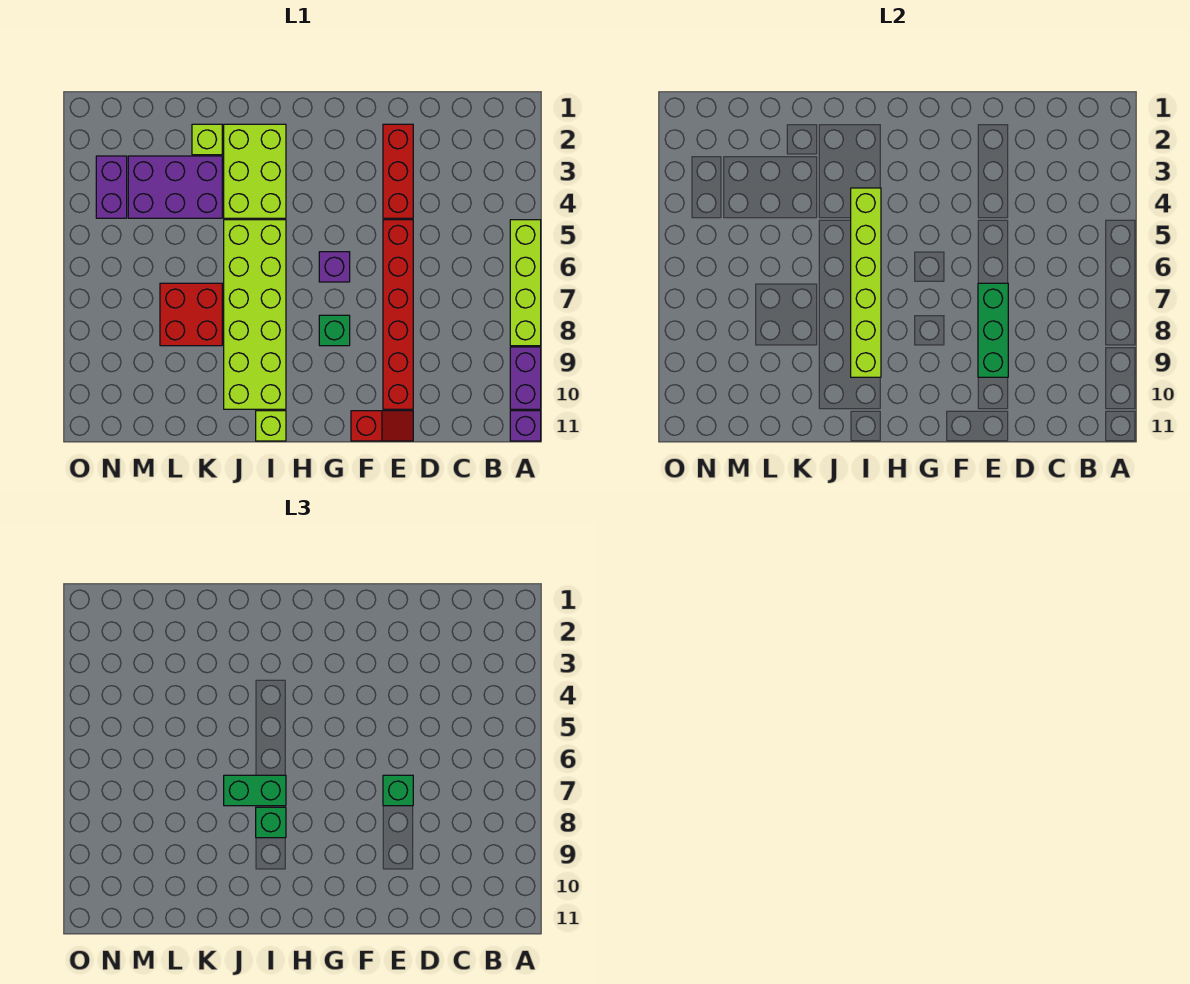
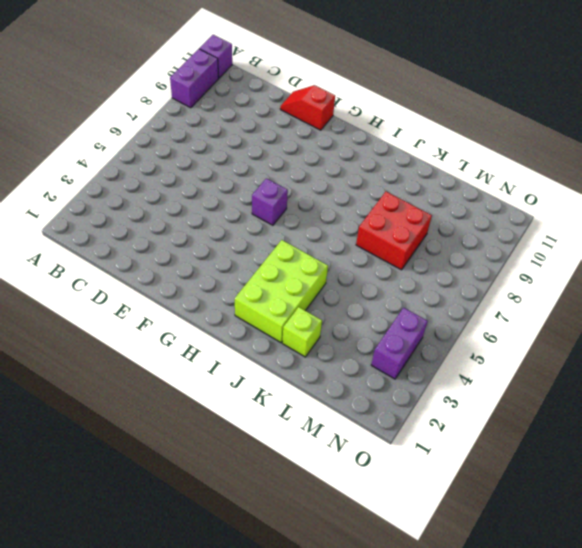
none -> lime 1x4 brick [510,220,541,346]
none -> red 1x3 brick [383,124,413,218]
none -> red 1x6 brick [383,220,413,409]

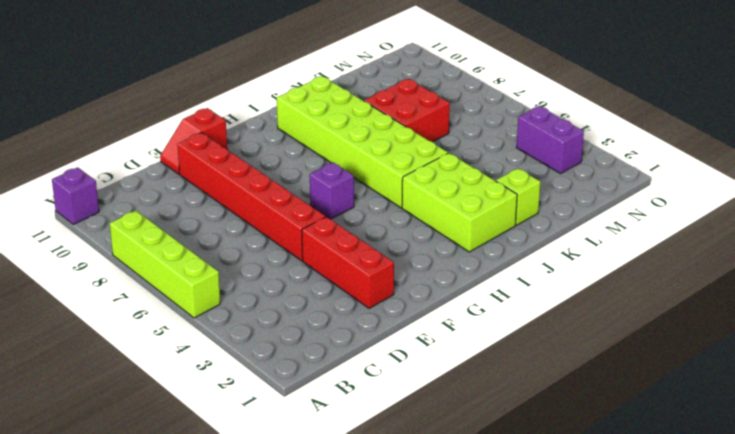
none -> purple 1x2 brick [510,347,541,409]
none -> green 1x1 brick [319,315,350,346]
none -> lime 1x1 brick [256,411,286,441]

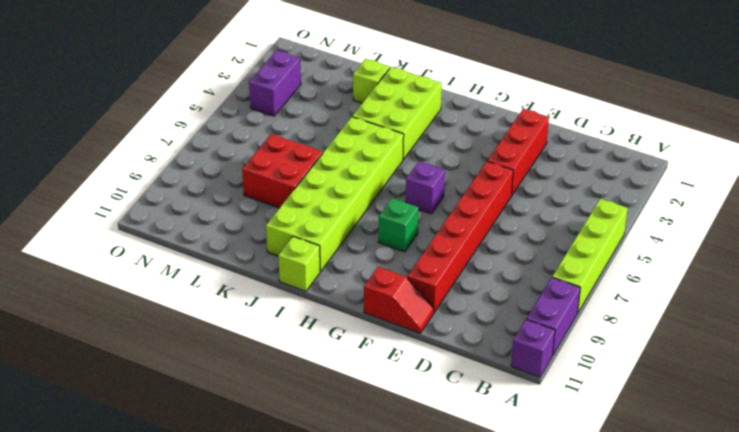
none -> purple 2x3 brick [128,156,222,218]
none -> green 1x3 brick [978,283,1008,377]
none -> lime 1x6 brick [851,188,881,377]

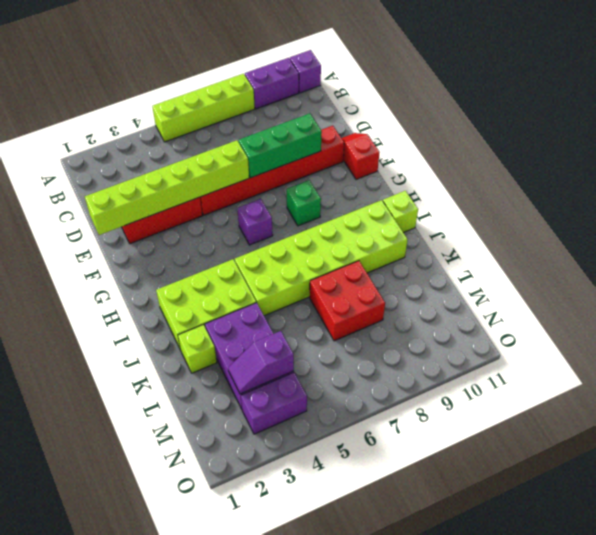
lime 1x6 brick [85,140,249,235] -> lime 1x6 brick moved to [851,188,881,377]
purple 1x2 slope [228,331,294,394] -> none
none -> green 1x1 brick [383,775,413,806]
none -> green 1x2 brick [224,775,286,806]
none -> green 1x1 brick [256,807,286,838]

